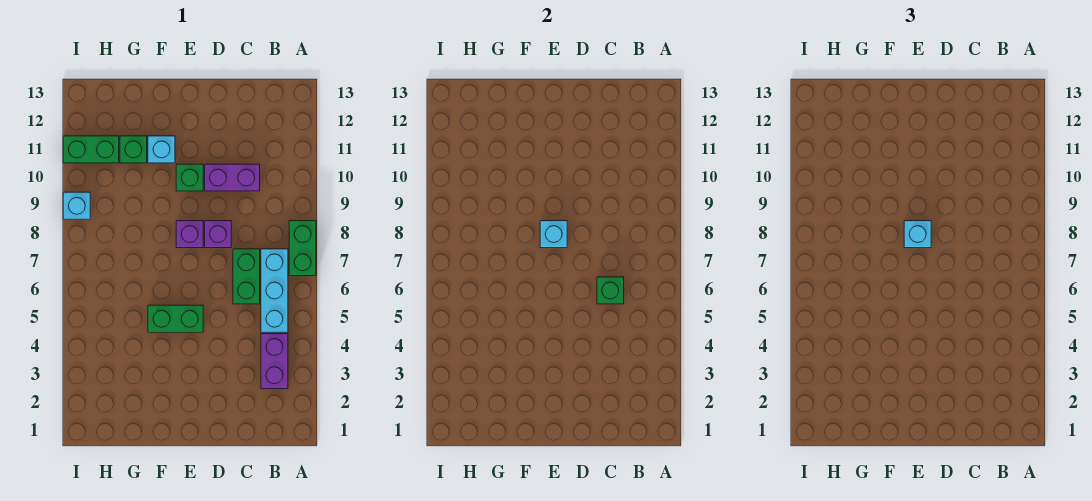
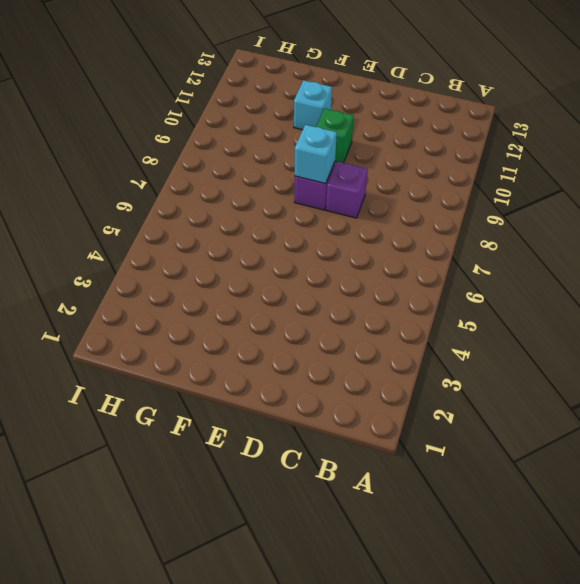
none -> green 1x2 brick [289,221,316,276]
none -> purple 1x2 brick [261,334,288,389]
none -> cyan 1x3 brick [261,249,288,332]

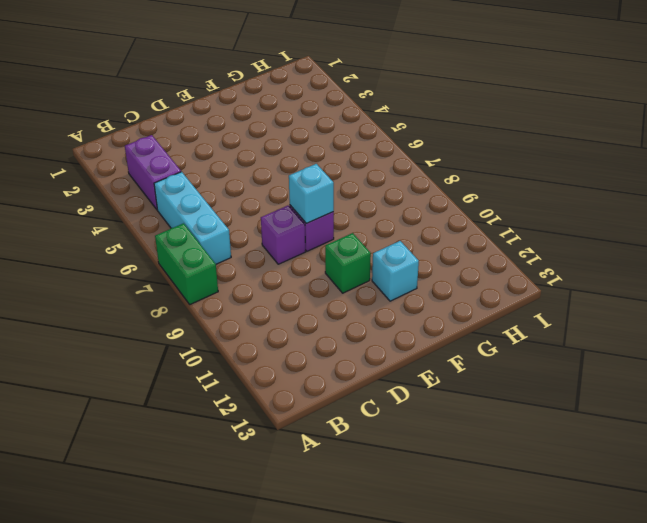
none -> green 1x2 brick [233,249,260,304]
none -> purple 1x2 brick [205,164,260,191]
none -> green 1x2 brick [148,305,203,332]

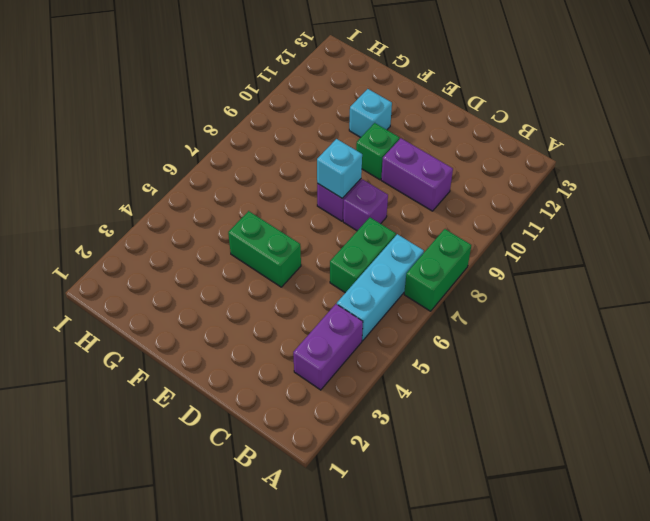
none -> green 1x1 brick [120,136,147,163]
none -> green 1x2 brick [63,136,119,163]
none -> cyan 1x1 brick [63,192,90,219]

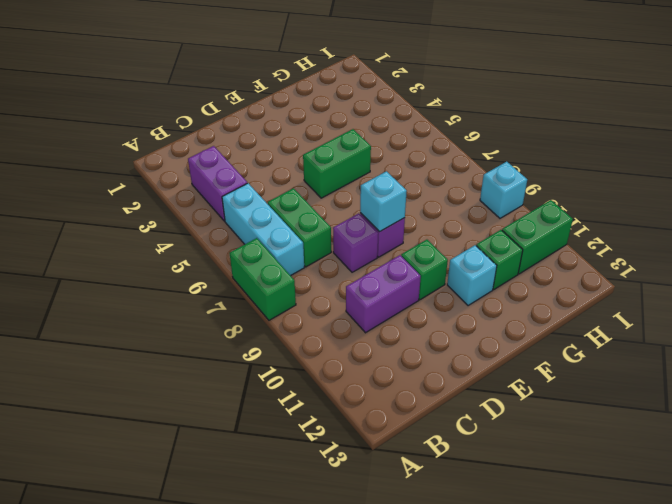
none -> green 1x1 brick [597,277,624,304]
none -> cyan 1x1 brick [904,221,931,248]

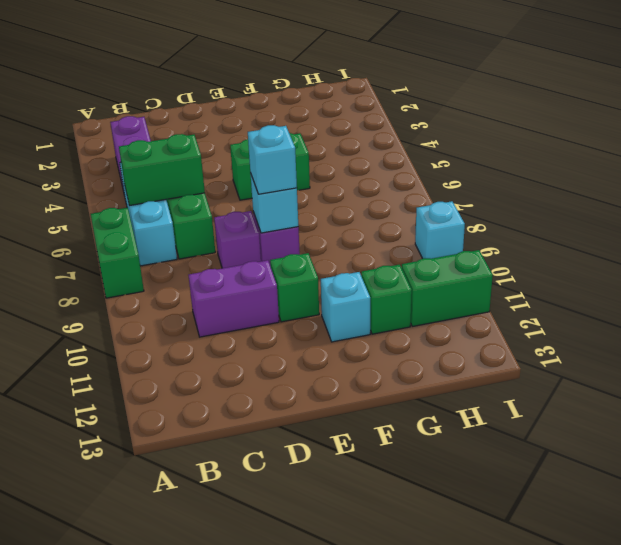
green 1x2 brick [119,134,205,206] -> green 1x1 brick [597,277,624,304]

